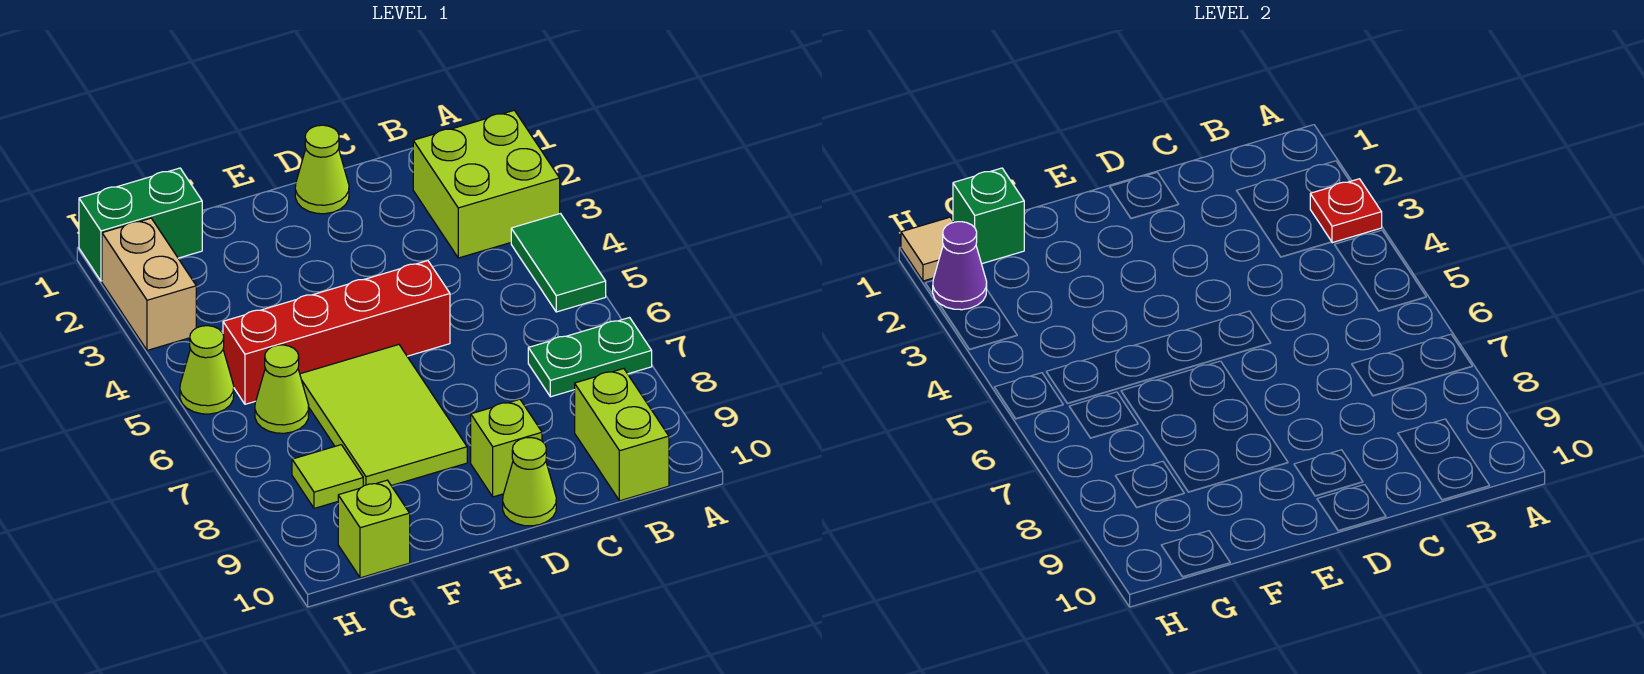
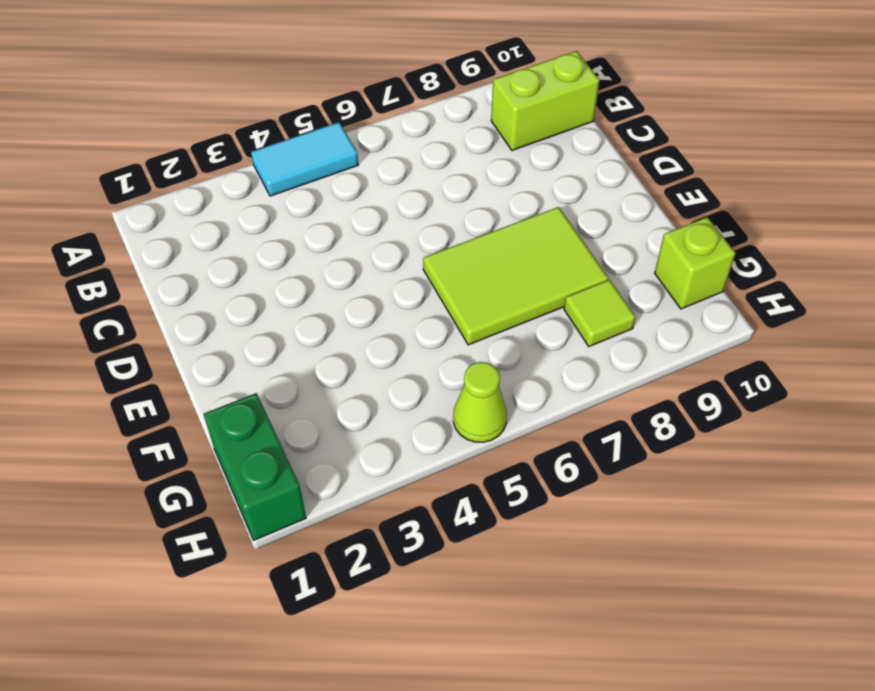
cyan 1x2 tile [251,122,358,196] -> green 1x2 tile [511,214,606,312]
none -> lime 2x2 brick [413,110,560,258]
none -> green 1x2 plate [528,318,652,397]
none -> lime 1x1 cone [295,125,349,214]

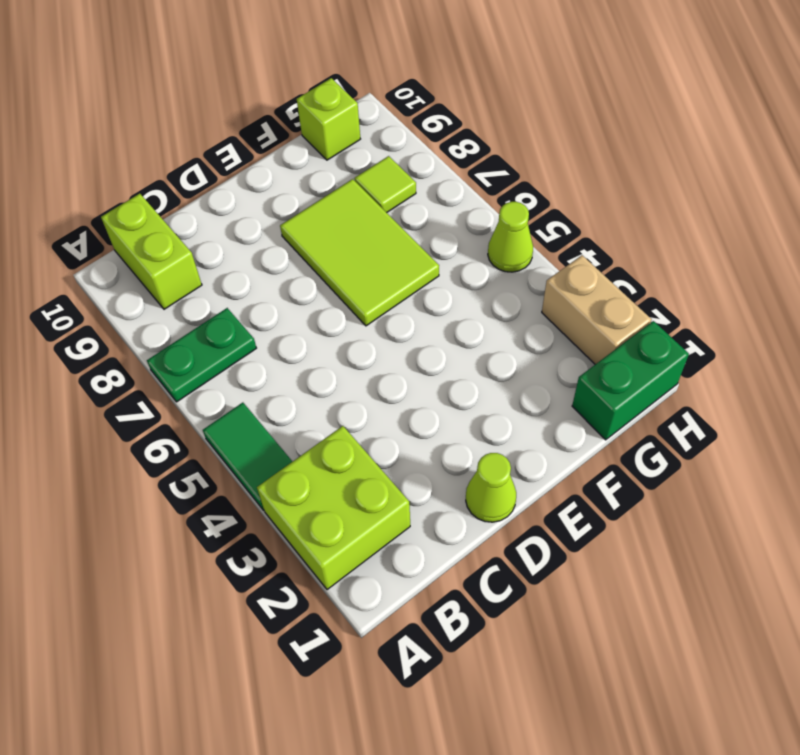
none -> red 1x4 brick [223,261,450,404]
none -> lime 1x1 brick [471,399,542,497]
none -> lime 1x1 cone [503,438,556,526]

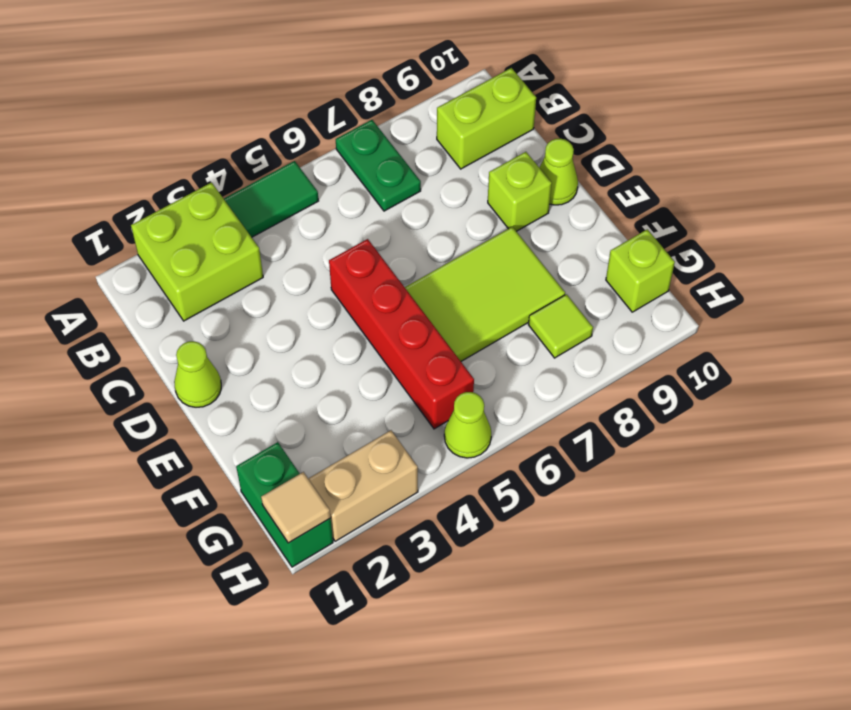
none -> lime 1x1 cone [255,345,309,433]
none -> red 1x1 plate [1310,179,1382,243]
none -> green 1x1 brick [953,168,1024,264]

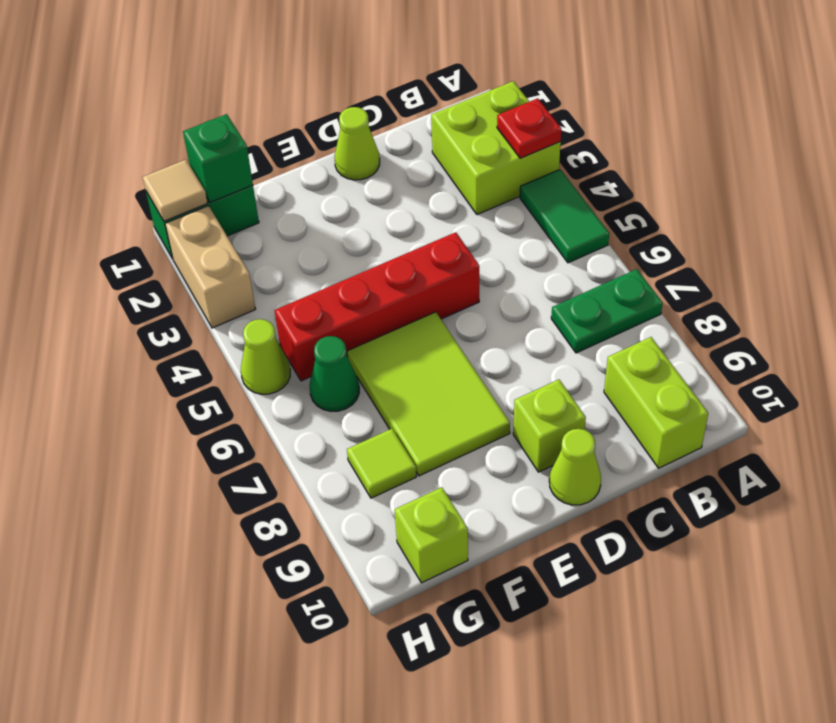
green 1x1 cone [310,336,359,411] -> lime 1x1 cone [255,345,309,433]
none -> purple 1x1 cone [933,222,987,310]

